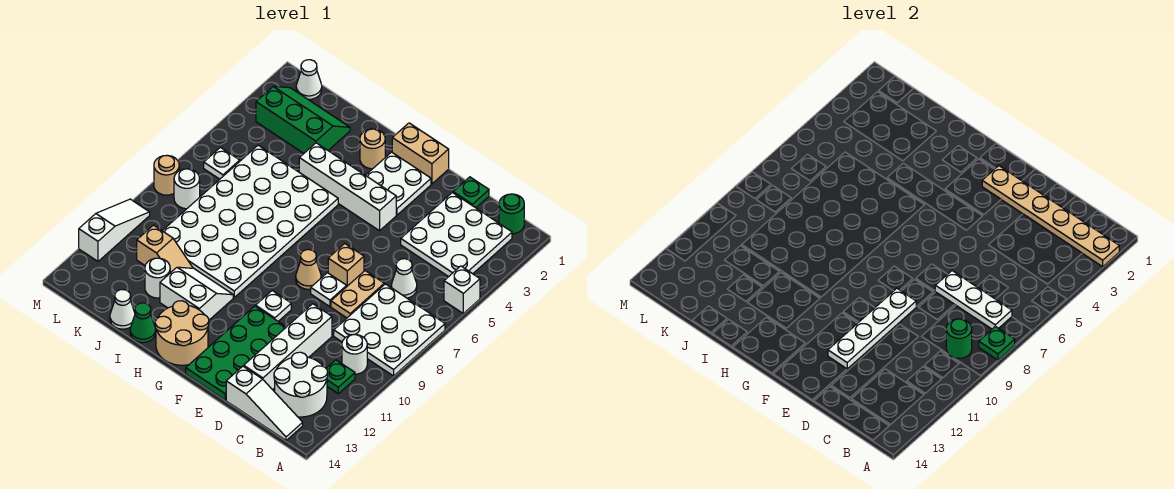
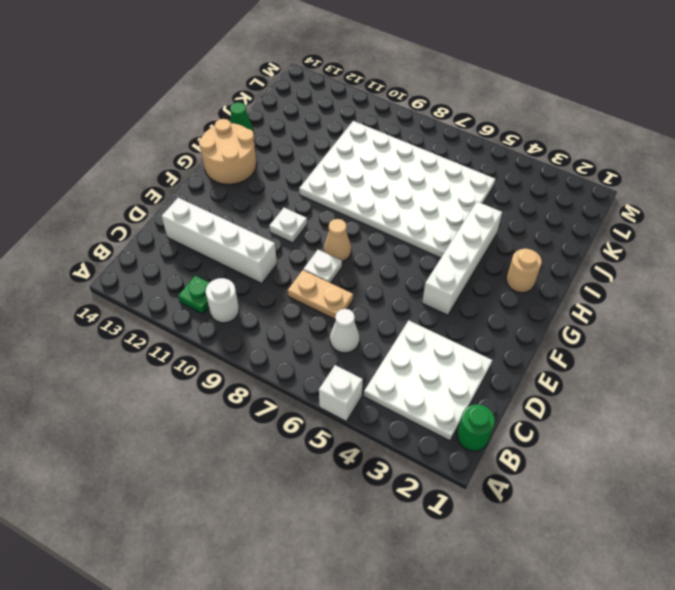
none -> white 3x3 plate [334,284,445,376]
none -> white 2x2 round brick [274,352,328,417]
none -> white 1x3 slope [226,366,303,440]
none -> green 1x1 plate [453,177,489,208]

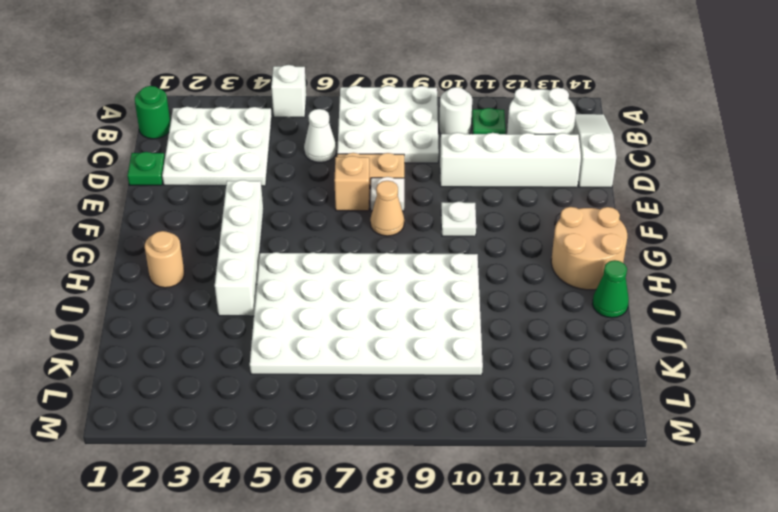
none -> green 2x4 plate [186,306,286,400]
none -> tan 1x2 brick [392,123,449,184]
none -> white 2x2 plate [366,152,431,215]
none -> white 2x2 slope [160,267,233,320]

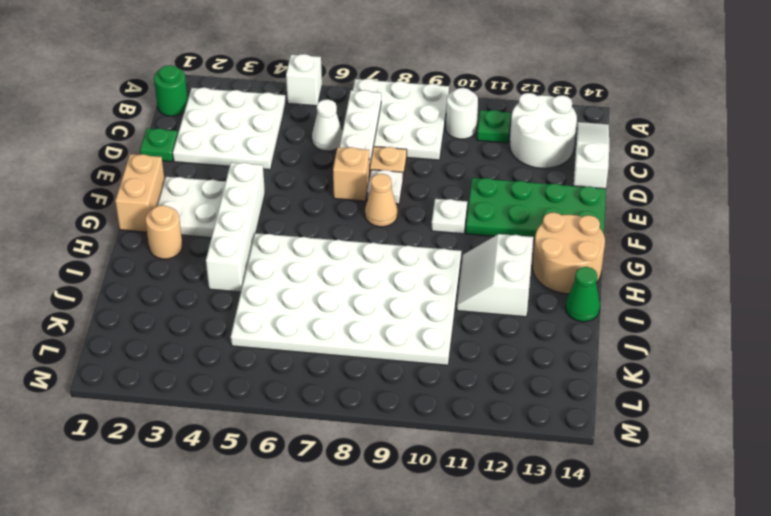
none -> white 1x4 brick [244,304,332,390]
none -> green 2x3 slope [256,86,350,153]
none -> tan 1x2 slope [137,225,193,273]
none -> white 1x1 round brick [145,258,170,298]

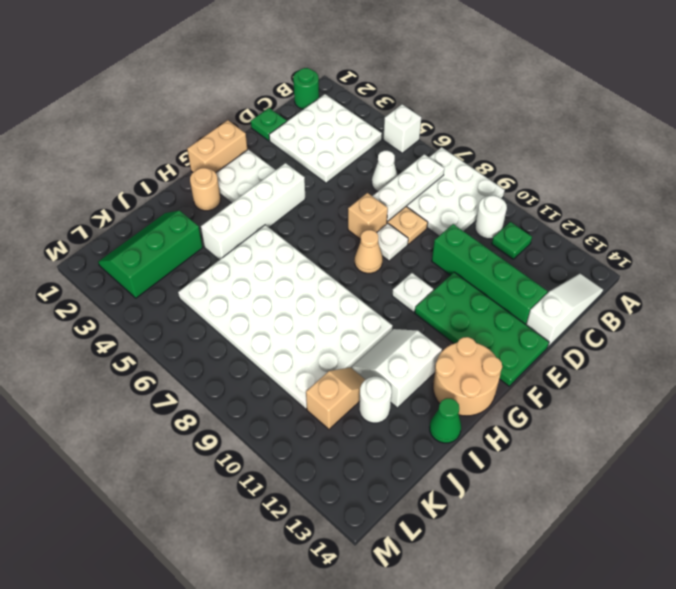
green 1x4 brick [432,224,547,324] -> white 1x4 brick [244,304,332,390]
none -> white 2x2 round brick [274,352,328,417]
none -> white 1x1 cone [110,290,135,329]
none -> white 1x1 cone [296,60,322,99]
none -> white 1x1 plate [204,147,240,179]

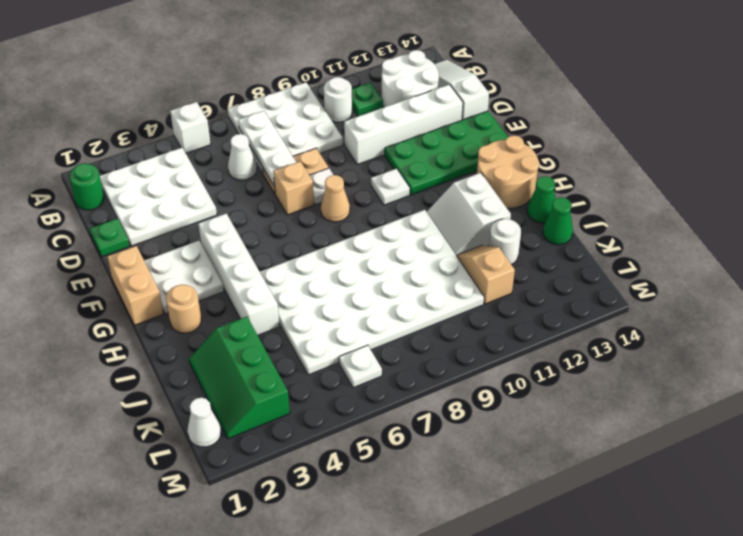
green 1x1 cone [543,197,573,245] -> white 1x1 cone [110,290,135,329]
none -> white 1x1 round brick [174,169,200,209]
none -> tan 1x1 round brick [154,155,179,195]
none -> white 1x3 slope [79,199,150,261]
none -> tan 1x6 plate [982,166,1119,267]

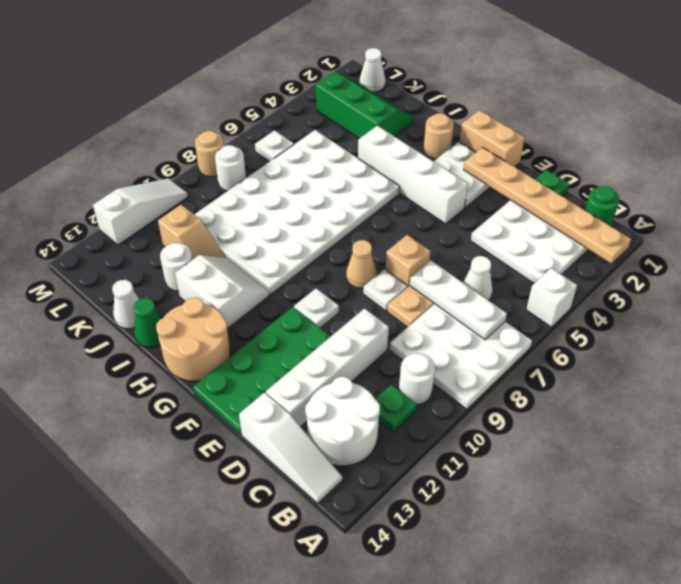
none -> green 1x1 plate [979,326,1015,360]
none -> green 1x1 round brick [946,319,972,359]
none -> white 1x4 plate [828,289,916,369]

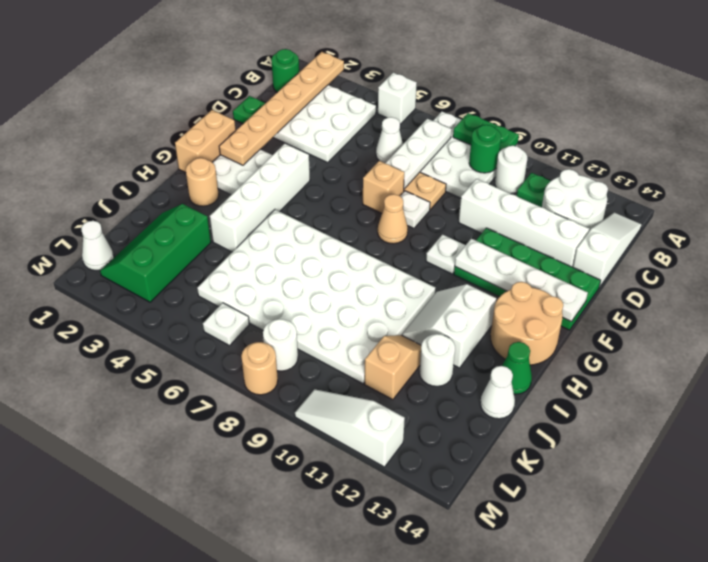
green 1x2 plate [453,113,519,151] -> green 1x1 plate [979,326,1015,360]
white 1x4 plate [455,239,588,322] -> white 1x4 plate moved to [828,289,916,369]

